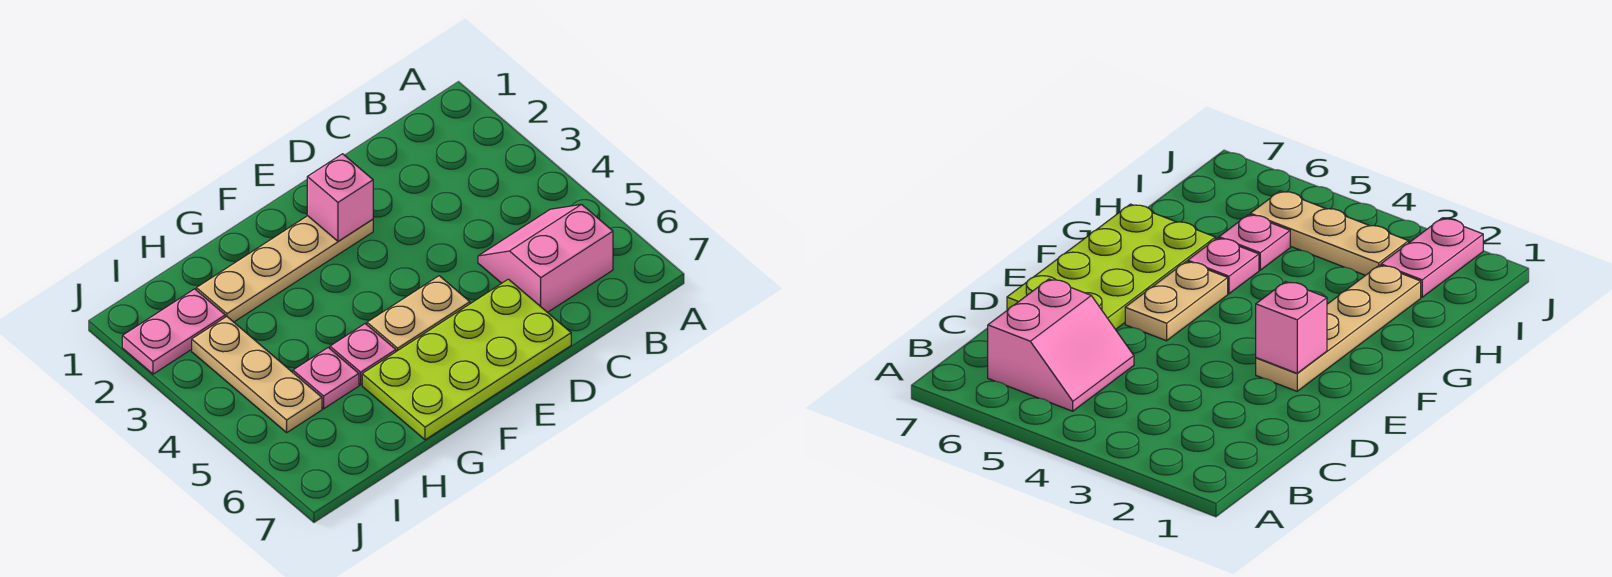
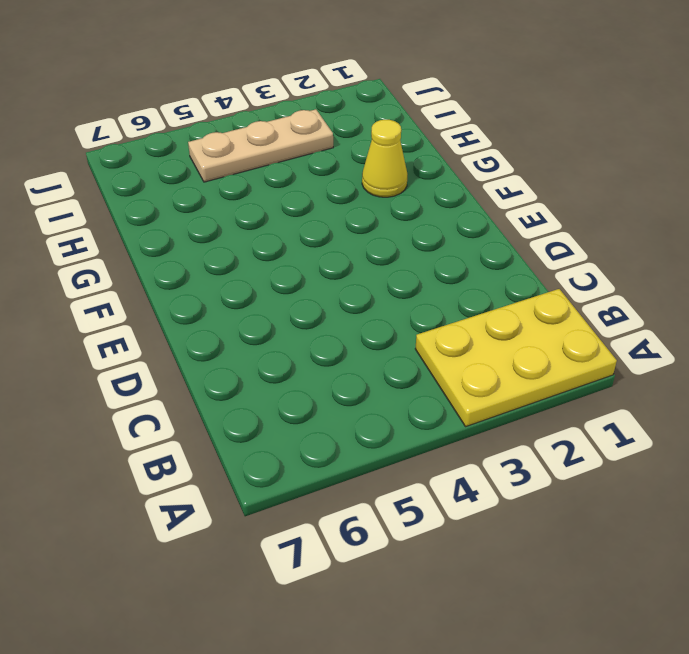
yellow 2x3 plate [415,289,617,426] -> none
yellow 1x1 cone [362,120,407,197] -> tan 1x4 plate [196,216,373,322]
none -> pink 2x2 slope [478,204,613,312]
none -> lime 2x4 plate [362,279,571,440]

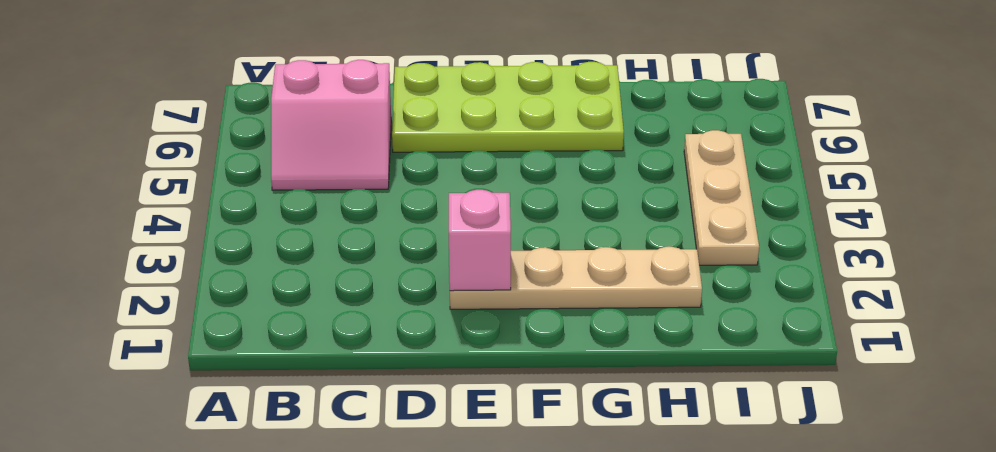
none -> tan 1x2 plate [367,276,470,351]
none -> pink 1x1 plate [330,324,396,385]

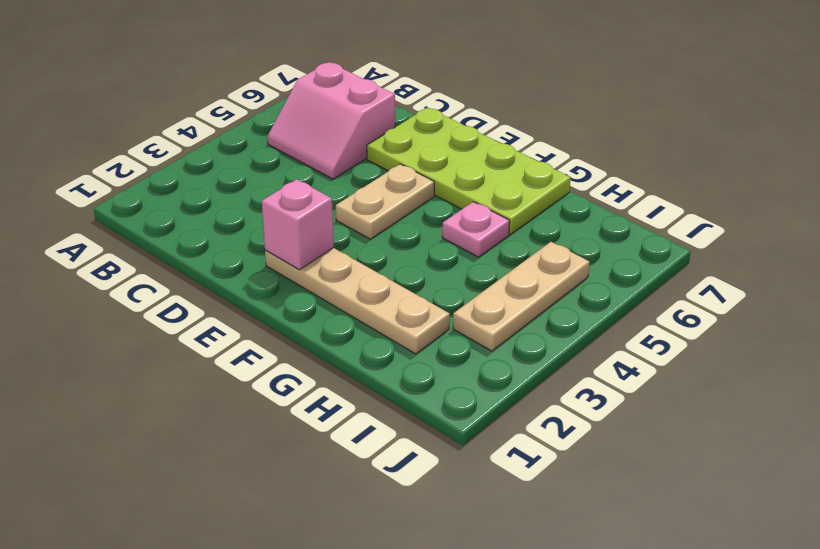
tan 1x2 plate [336,164,434,239] -> tan 1x2 plate turned to [367,276,470,351]
none -> pink 1x1 plate [293,348,359,409]
none -> pink 1x2 plate [122,289,225,374]

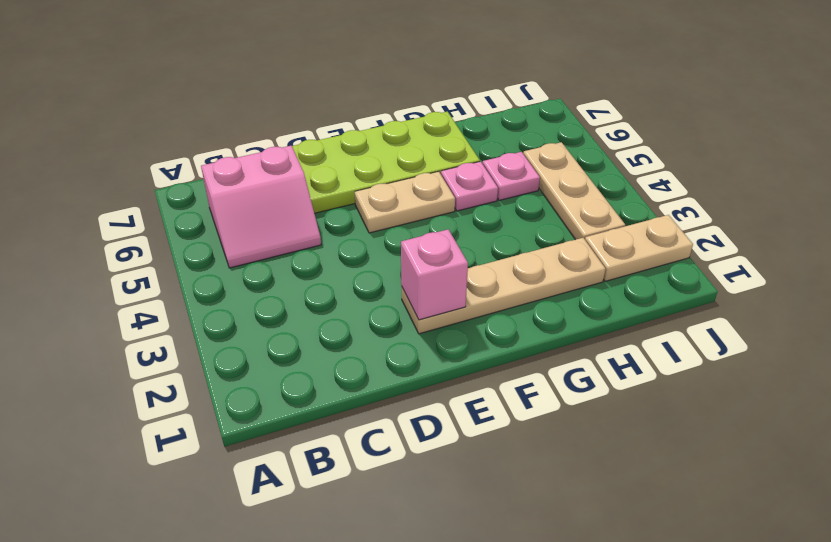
tan 1x2 plate [585,215,693,281] -> pink 1x2 plate [122,289,225,374]

